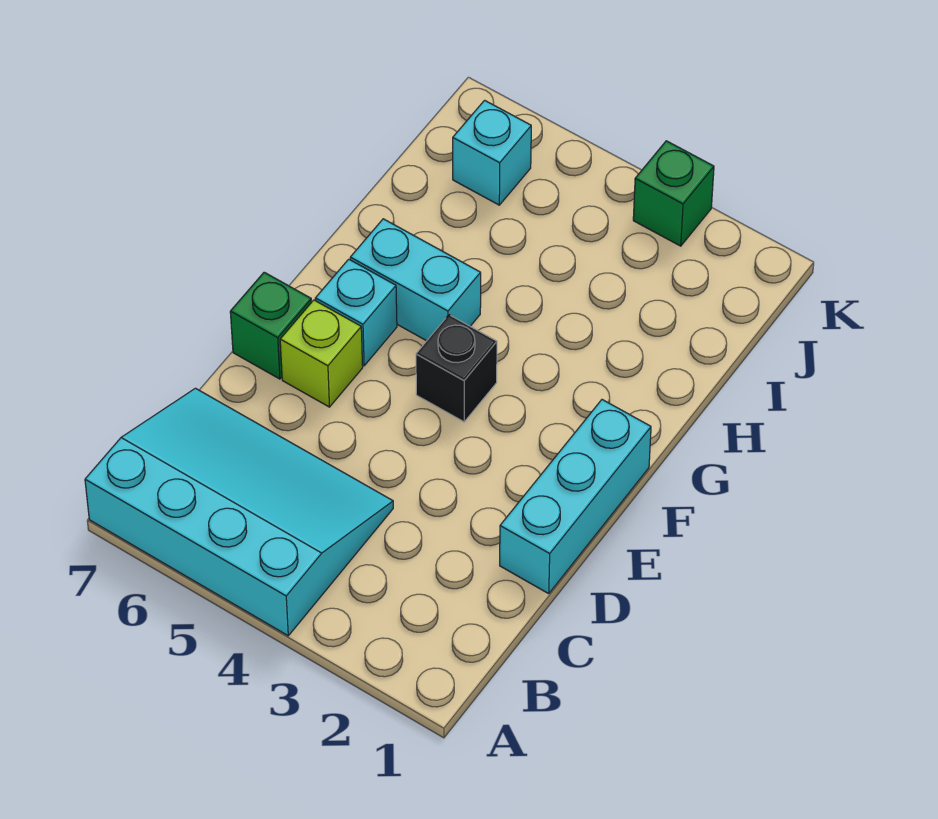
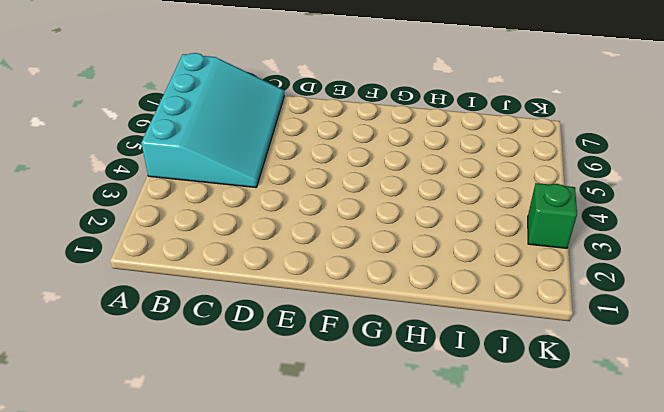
none -> cyan 1x3 brick [500,400,651,594]
none -> lime 1x1 brick [280,300,363,407]

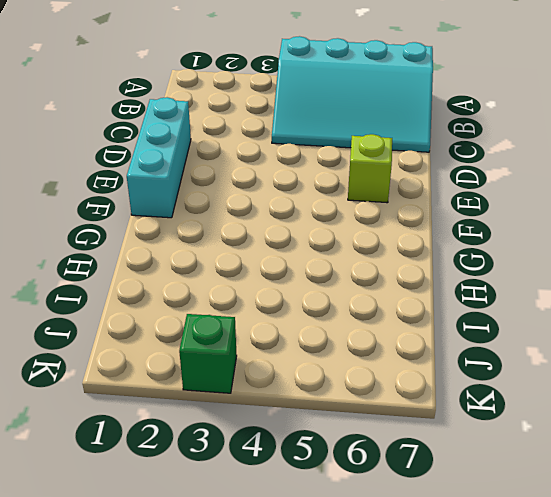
none -> green 1x1 brick [230,272,311,379]
none -> black 1x1 brick [416,315,497,422]

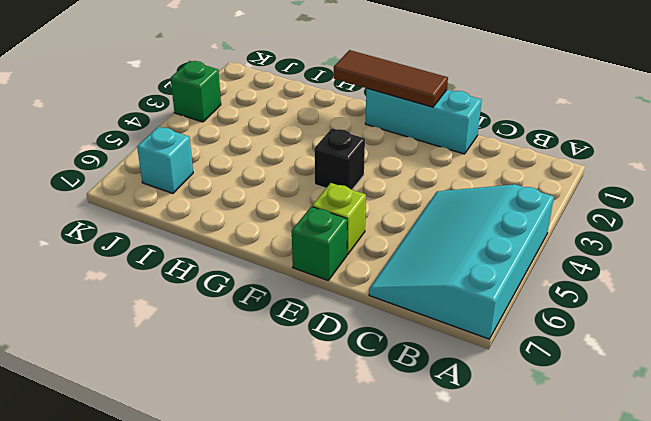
brown 1x3 tile [334,50,448,107] -> none
none -> cyan 1x1 brick [315,259,397,366]
none -> cyan 1x2 brick [350,219,481,341]

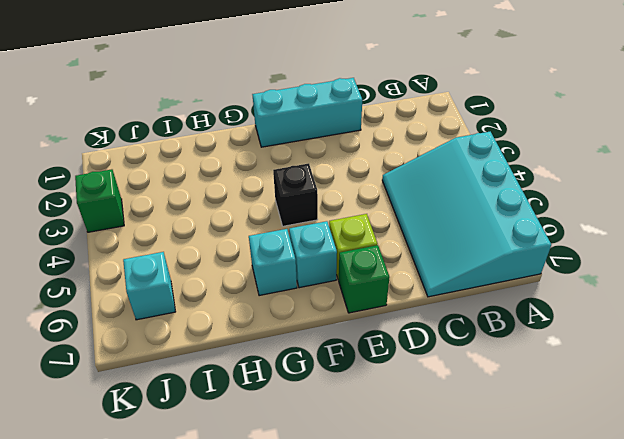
cyan 1x1 brick [249,229,297,296] -> cyan 1x2 brick [350,219,481,341]

